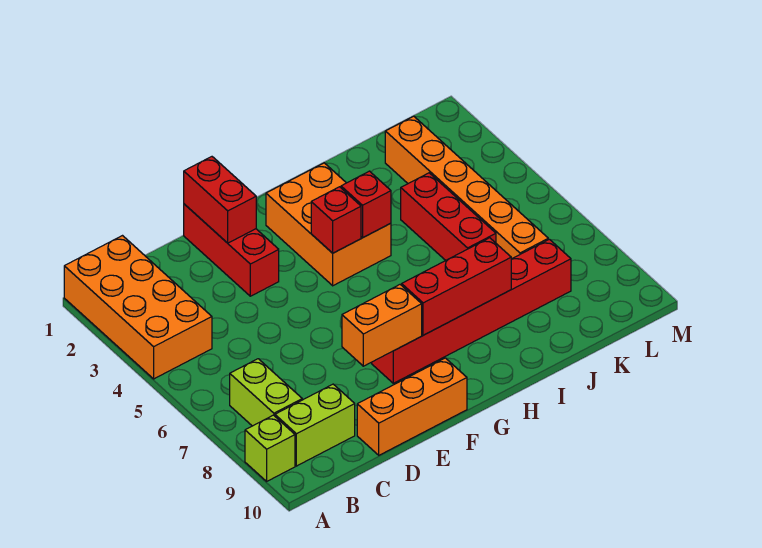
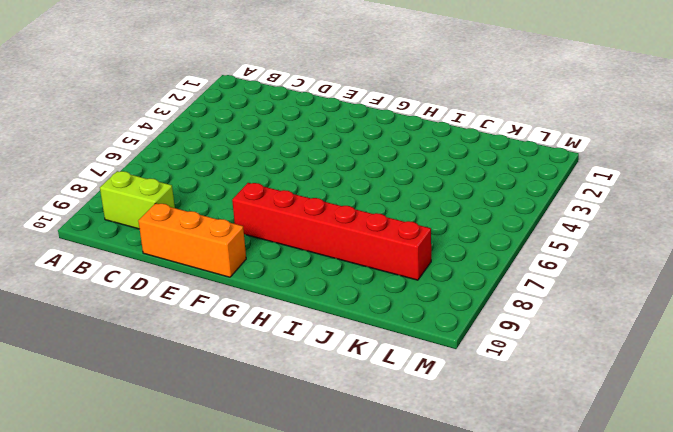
none -> orange 2x4 brick [64,236,212,379]
none -> lime 1x1 brick [245,415,295,481]
none -> lime 1x2 brick [230,359,302,426]

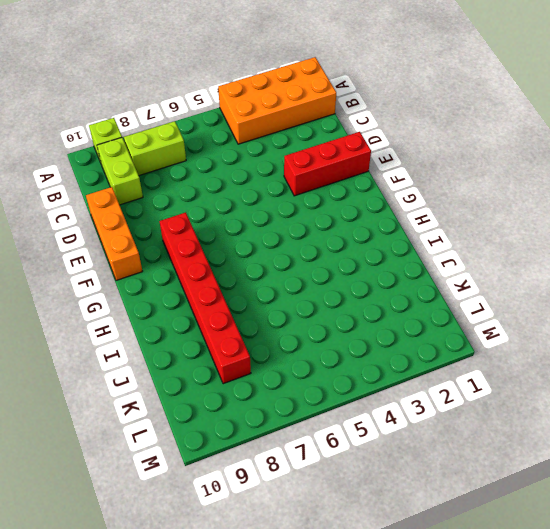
none -> orange 2x3 brick [266,163,391,286]
none -> red 1x3 brick [401,173,496,260]
none -> orange 1x6 brick [385,116,548,259]

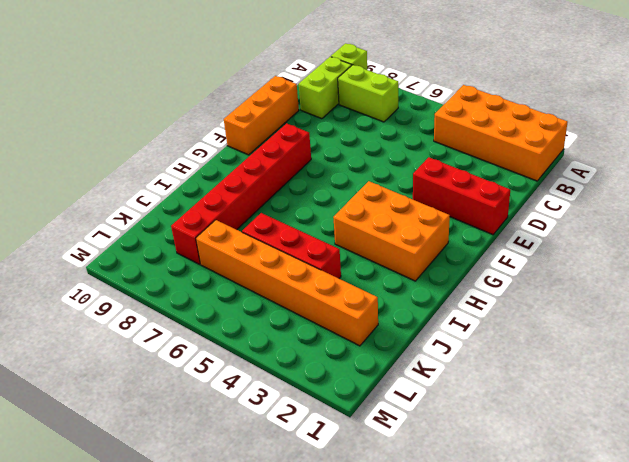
none -> red 1x2 brick [184,157,256,243]
none -> orange 1x2 brick [342,285,422,366]
none -> red 1x1 brick [311,187,361,253]

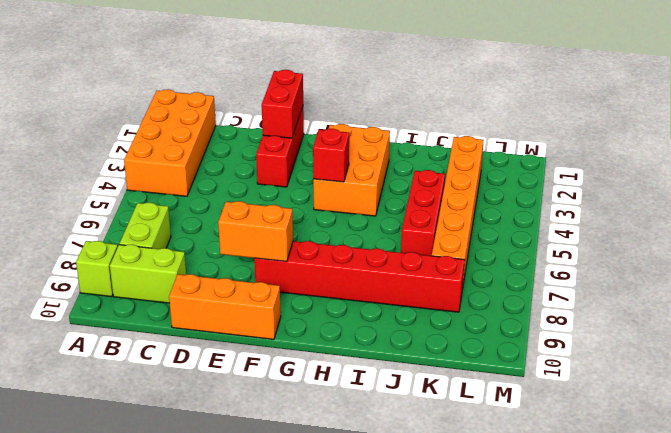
none -> red 1x3 brick [402,238,511,335]
none -> red 1x1 brick [341,171,391,237]

